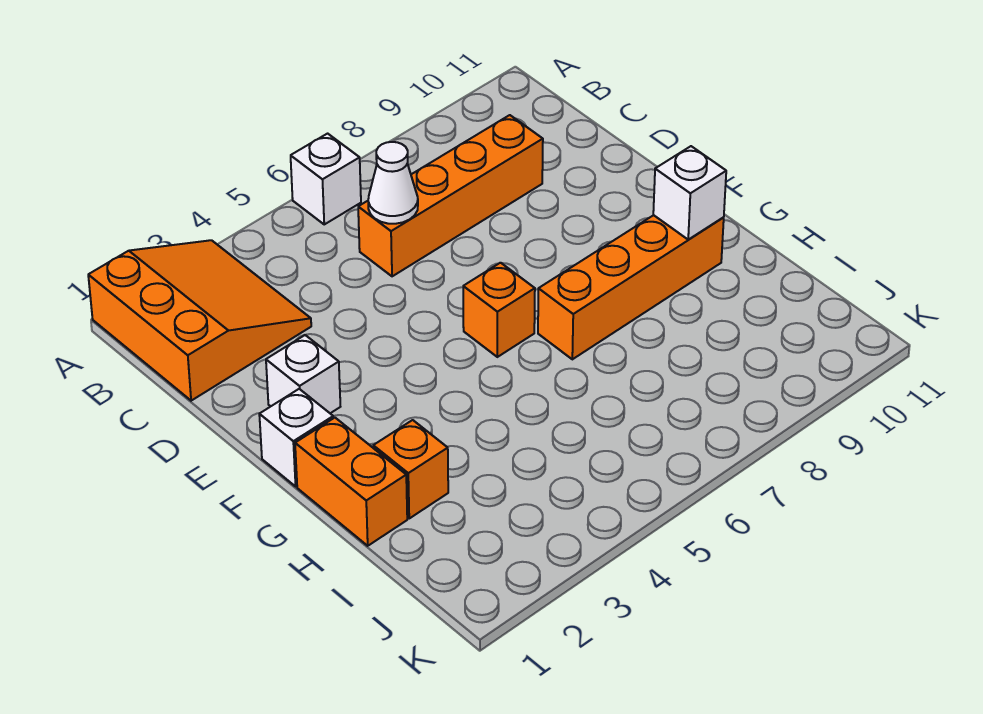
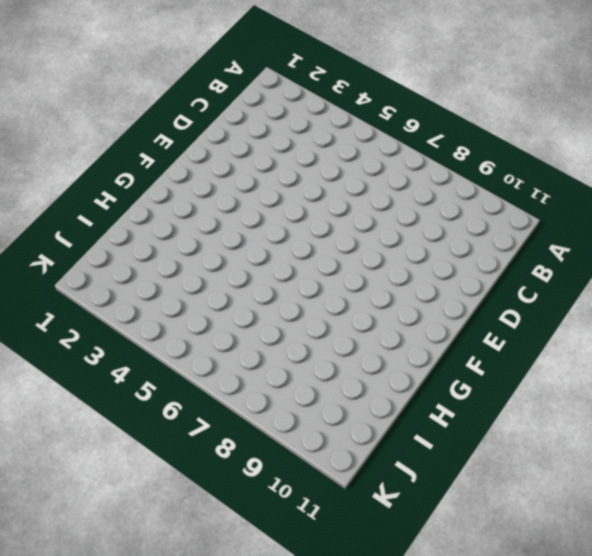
none -> orange 3x3 slope [88,240,311,401]
none -> white 1x1 brick [291,134,361,224]

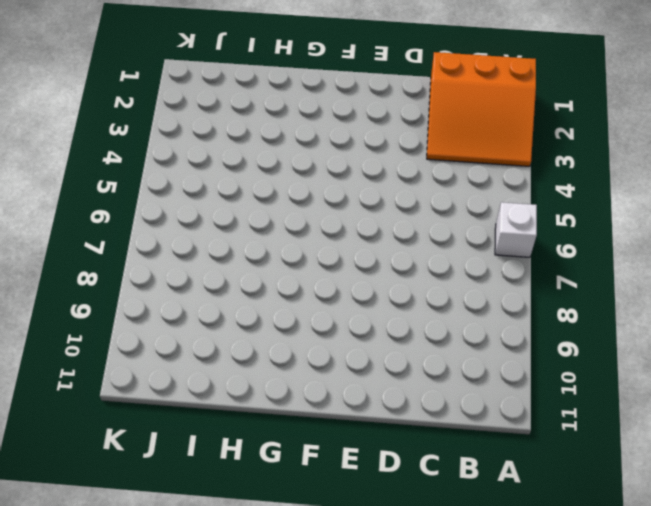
none -> orange 1x4 brick [358,115,543,276]
none -> white 1x1 brick [266,335,340,413]

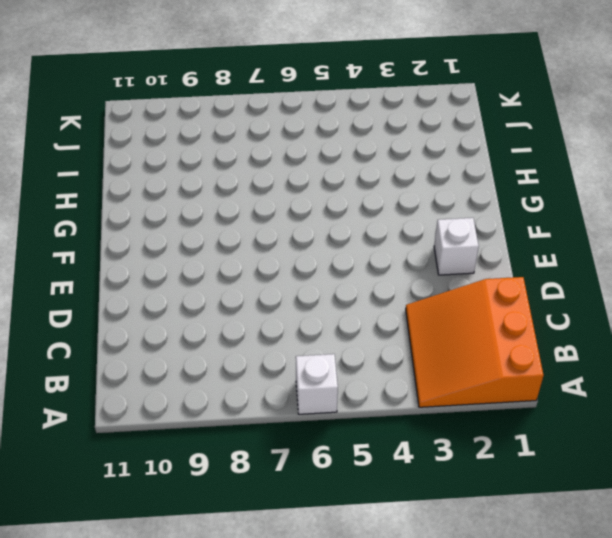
none -> orange 1x4 brick [358,115,543,276]
none -> white 1x1 brick [259,389,333,486]

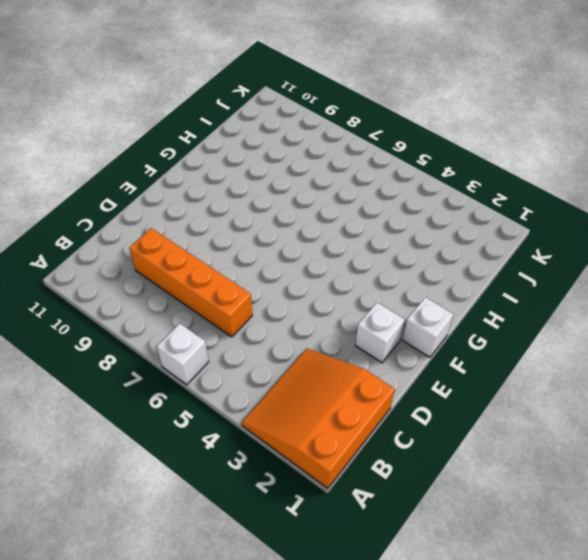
none -> orange 1x1 brick [463,263,535,357]
none -> orange 1x2 brick [295,418,407,546]

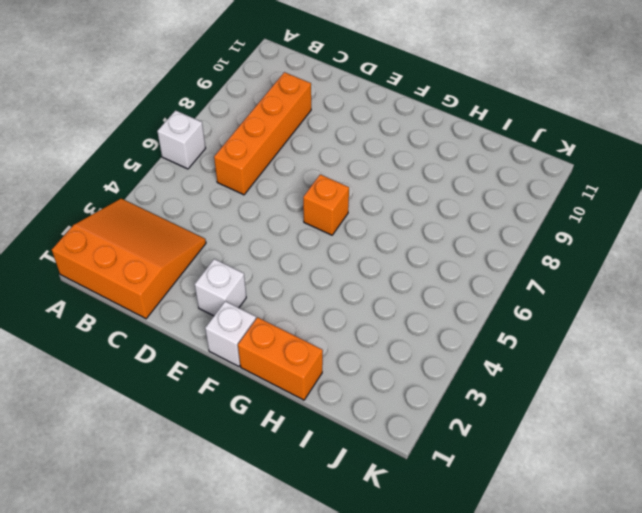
none -> orange 1x4 brick [538,215,724,359]
none -> orange 1x1 brick [373,420,448,518]

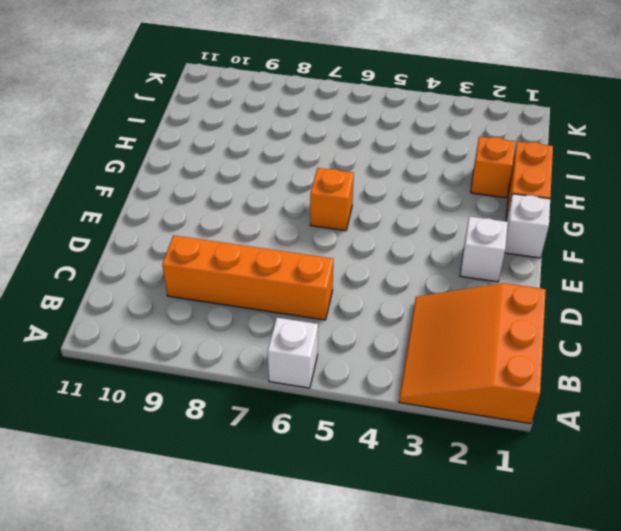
none -> orange 1x4 brick [538,215,724,359]
none -> white 1x1 cone [368,142,418,224]

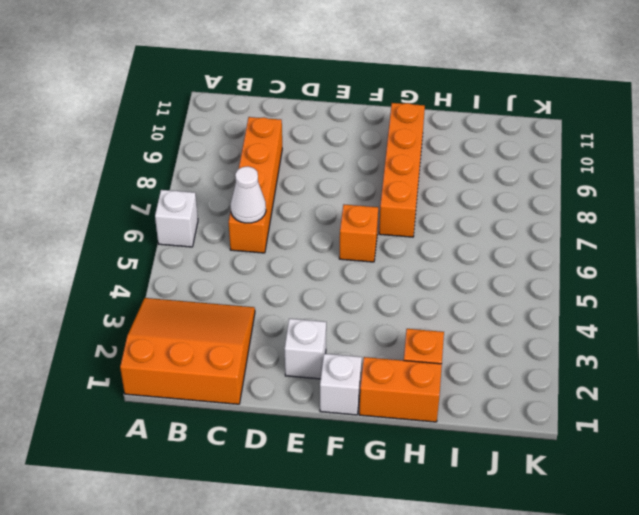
none -> white 1x1 brick [653,146,726,239]

